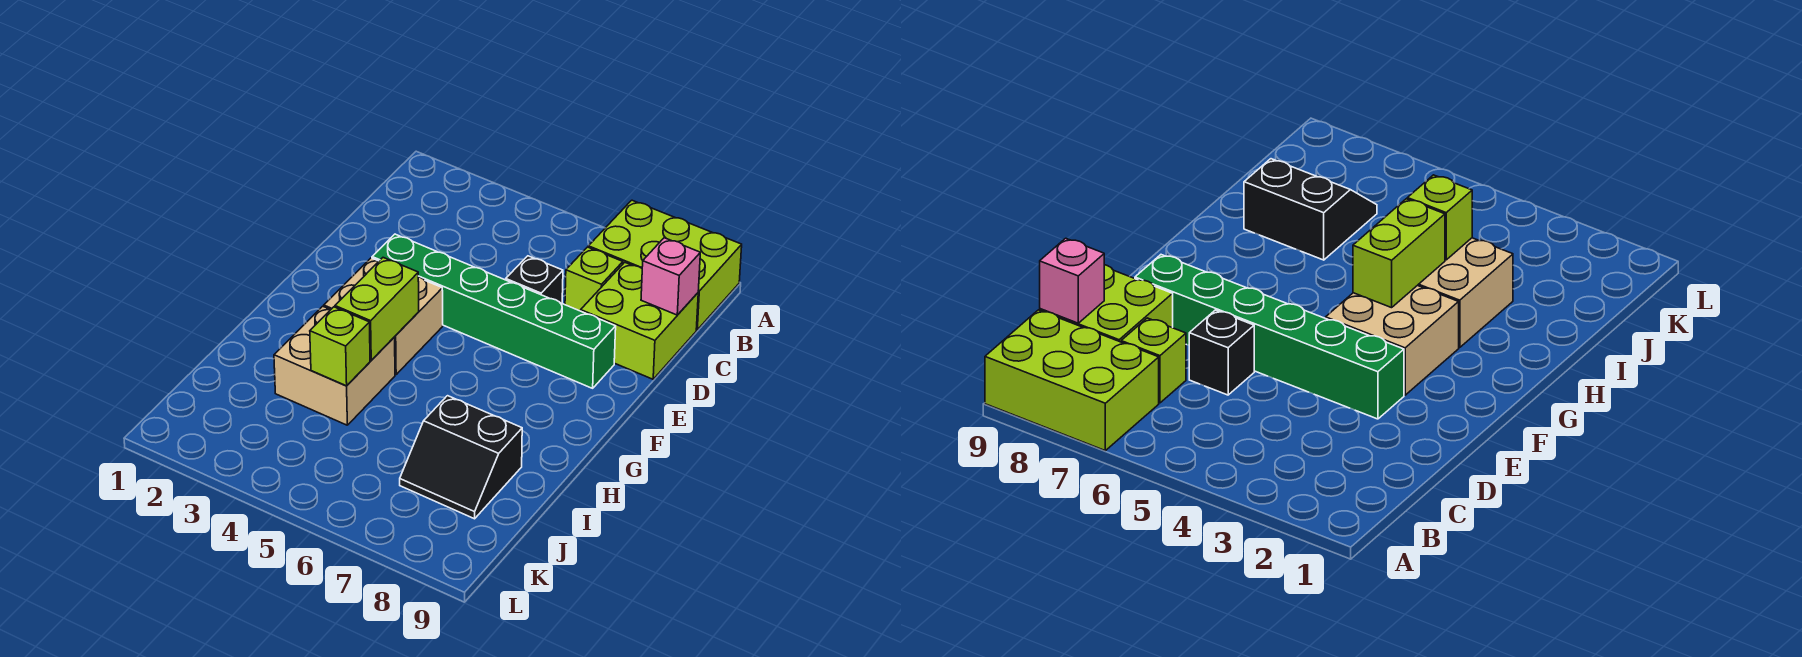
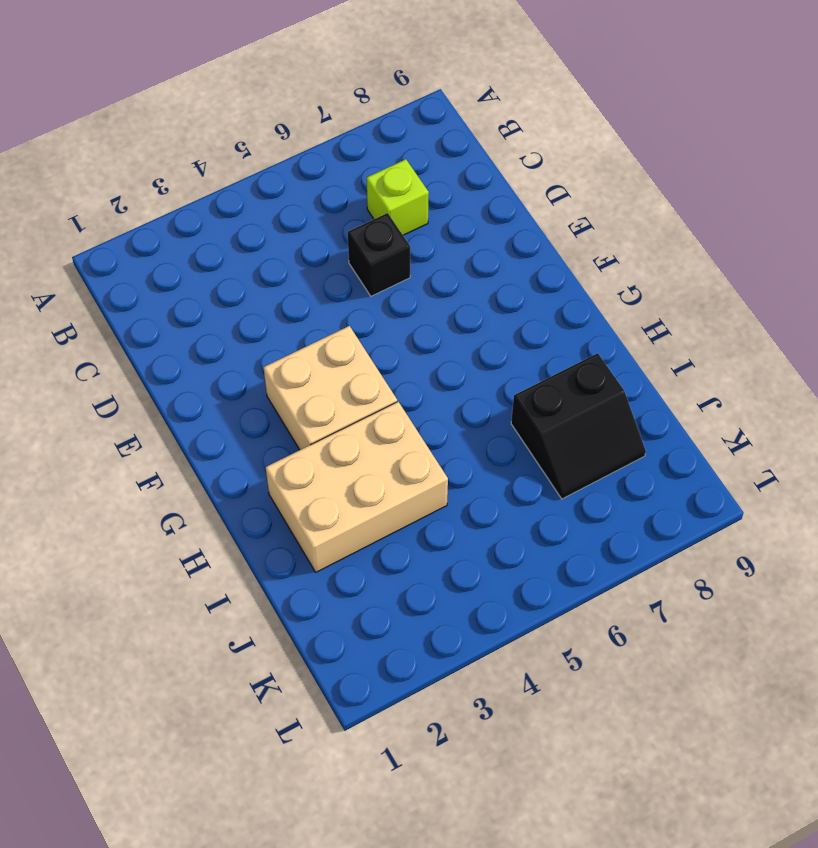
tan 2x3 brick [266,402,448,572] -> tan 2x2 brick [274,306,395,425]
none -> lime 2x3 brick [588,200,742,330]
none -> lime 2x2 brick [581,262,698,379]

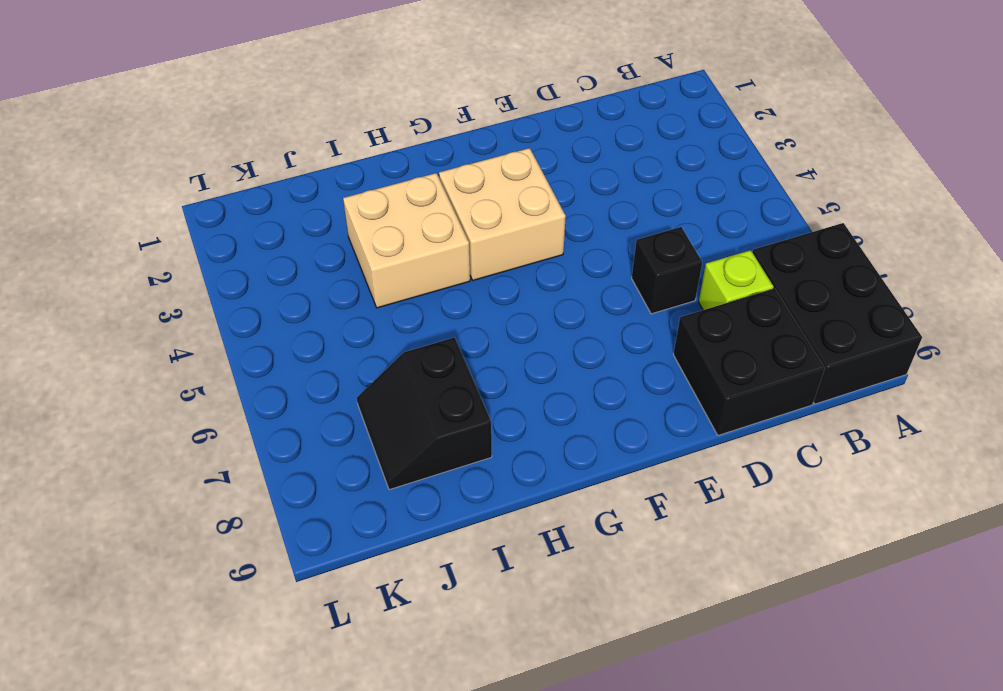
black 2x3 brick [752,223,922,404] -> lime 2x3 brick [588,200,742,330]
black 2x2 brick [673,289,825,435] -> lime 2x2 brick [581,262,698,379]
none -> green 1x6 brick [372,234,616,388]
none -> pink 1x1 brick [641,238,700,315]

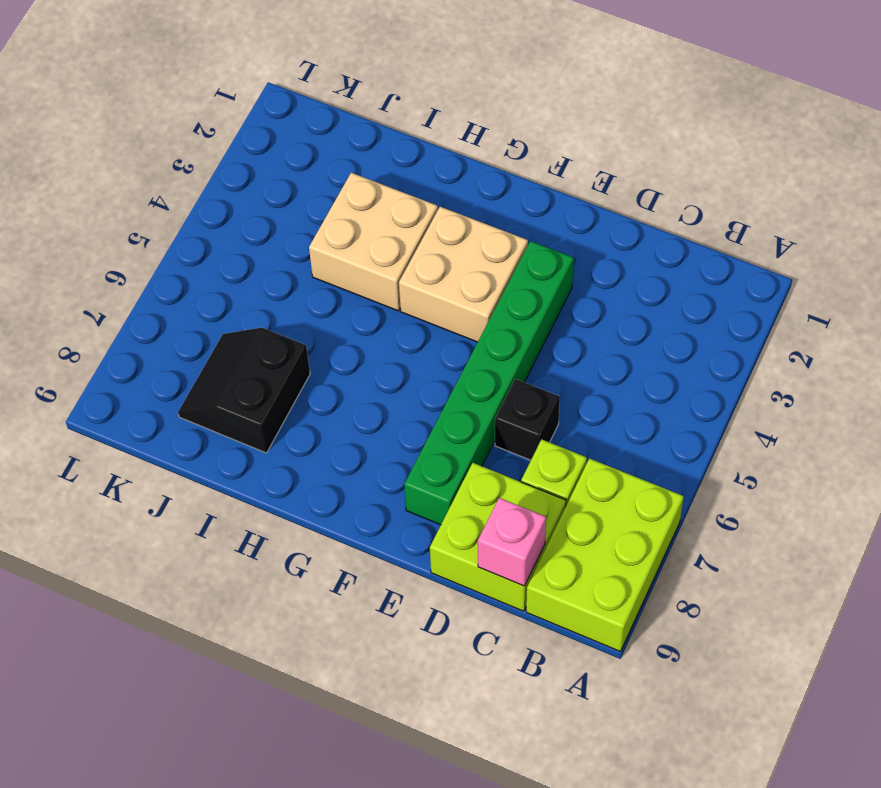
none -> lime 1x2 brick [335,258,419,360]
none -> lime 1x1 brick [310,307,370,386]

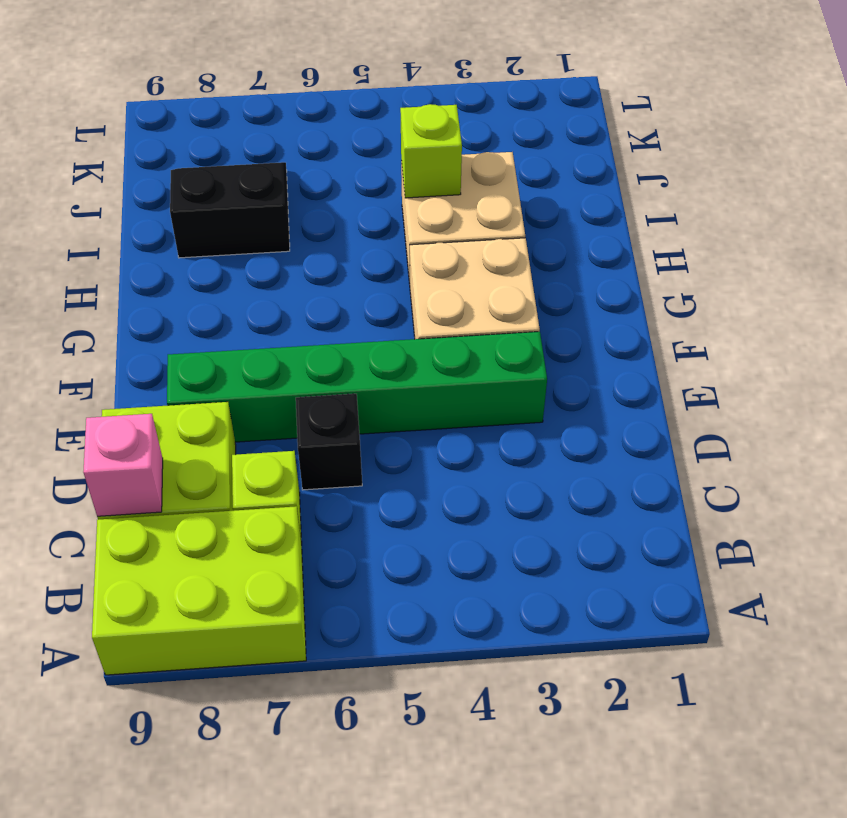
none -> lime 1x2 brick [335,258,419,360]

